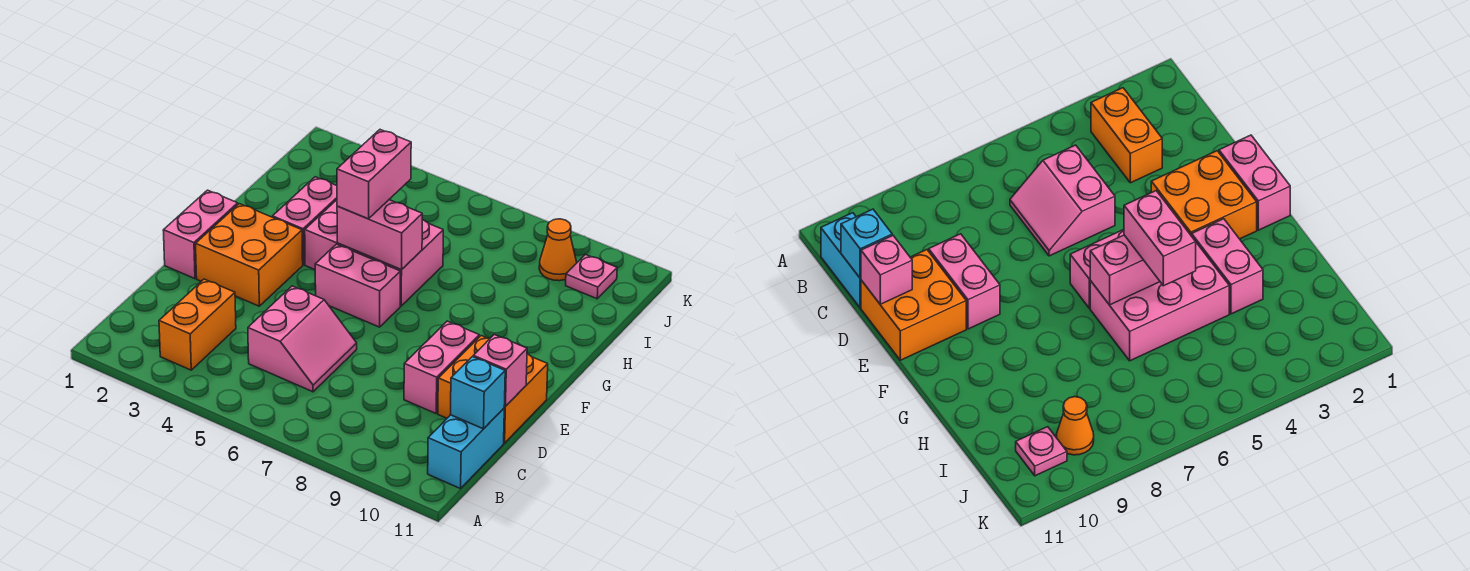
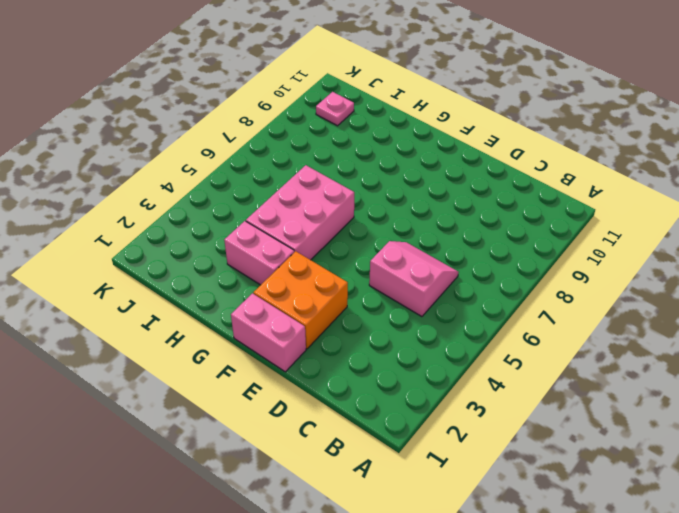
none -> orange 1x2 brick [159,279,236,370]
none -> cyan 1x2 brick [428,408,504,489]
none -> pink 1x2 brick [404,321,479,413]

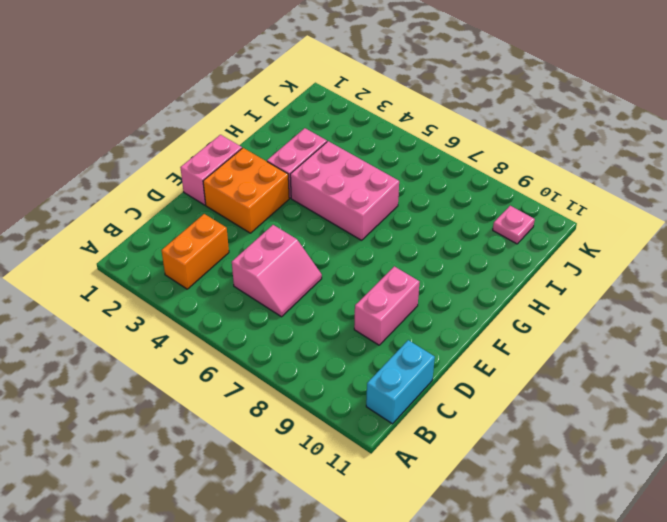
none -> orange 2x2 brick [438,336,548,443]
none -> pink 1x2 brick [315,244,400,327]
none -> orange 1x1 cone [539,219,577,281]

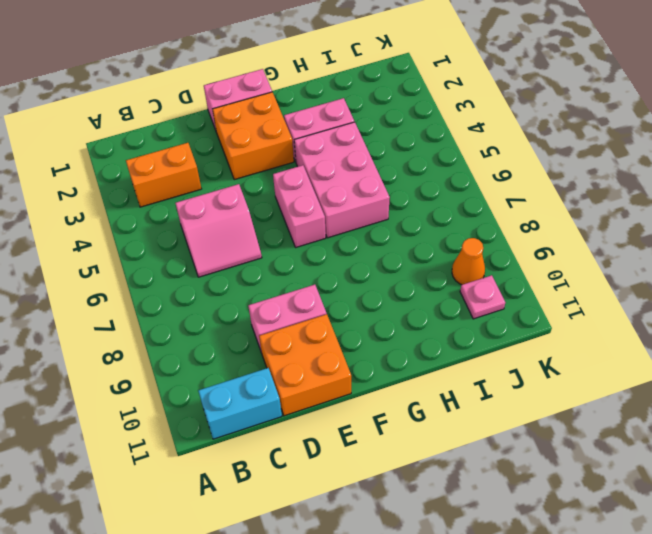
none -> cyan 1x1 brick [451,357,505,429]
none -> pink 1x1 brick [473,334,527,406]
none -> pink 1x2 brick [337,200,422,270]

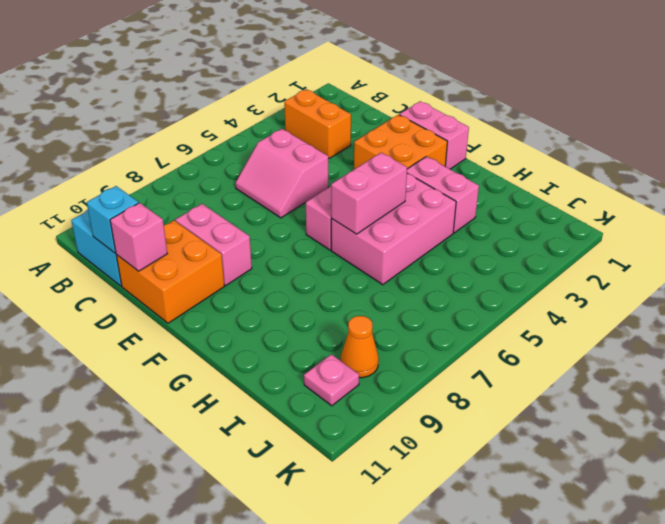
none -> pink 1x2 brick [337,130,411,219]

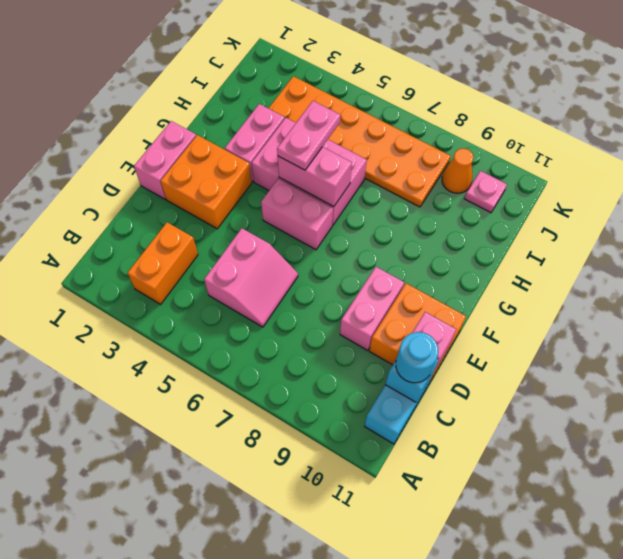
cyan 1x1 round brick [396,332,438,383] -> none
pink 1x2 plate [277,101,340,170] -> pink 1x2 brick [337,130,411,219]
orange 2x6 plate [268,76,451,207] -> none

